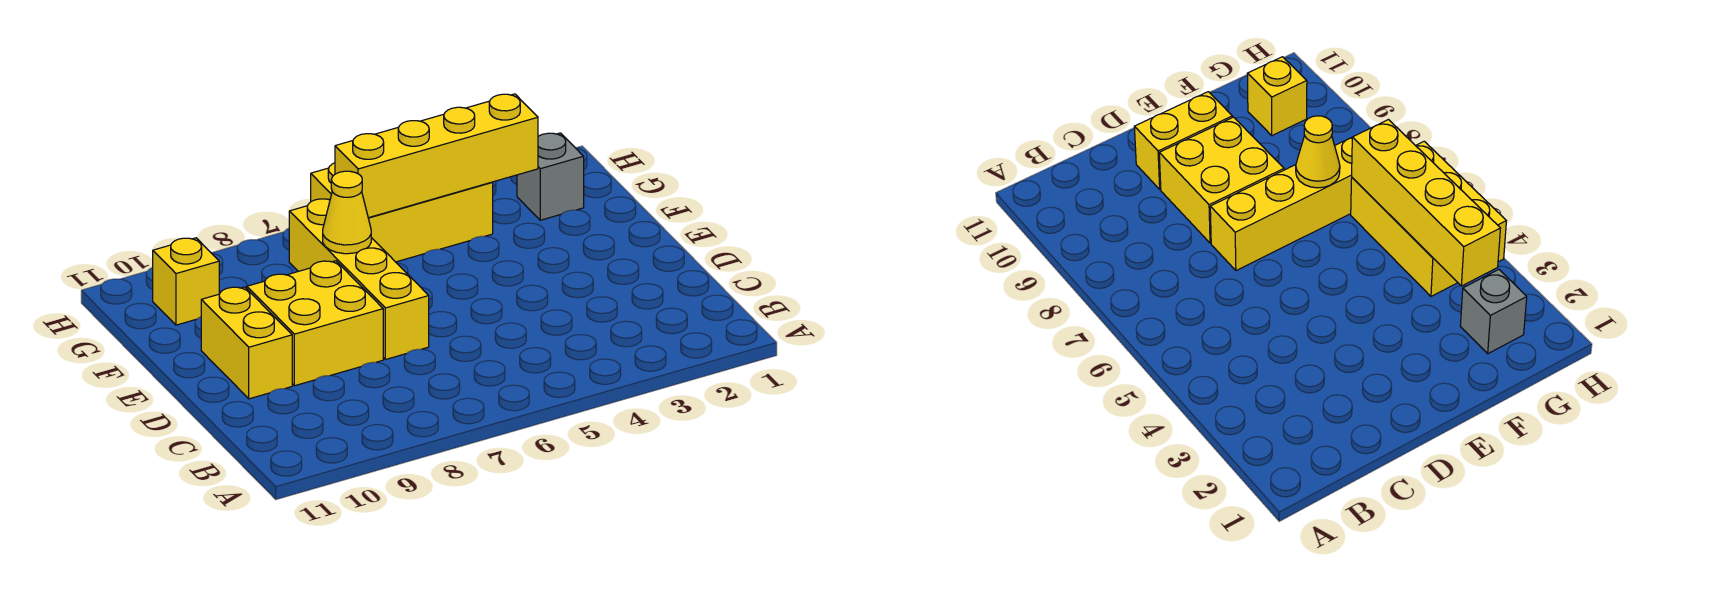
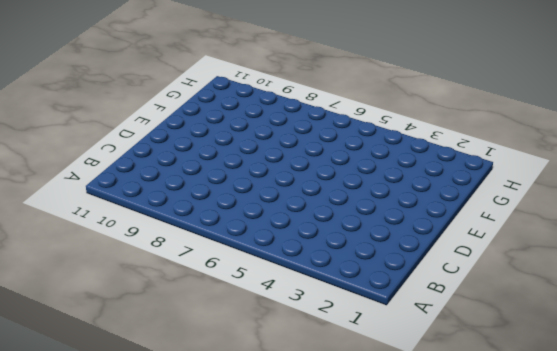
none -> yellow 1x4 brick [289,199,429,360]
none -> yellow 2x2 brick [247,261,383,386]

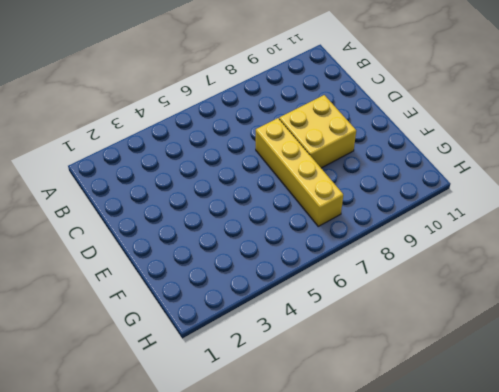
none -> yellow 1x2 brick [201,287,292,399]
none -> grey 1x1 brick [517,133,584,220]

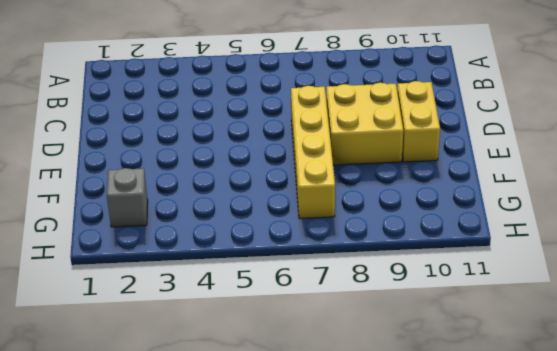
none -> yellow 2x3 brick [311,163,493,262]
none -> yellow 1x1 brick [153,238,219,325]

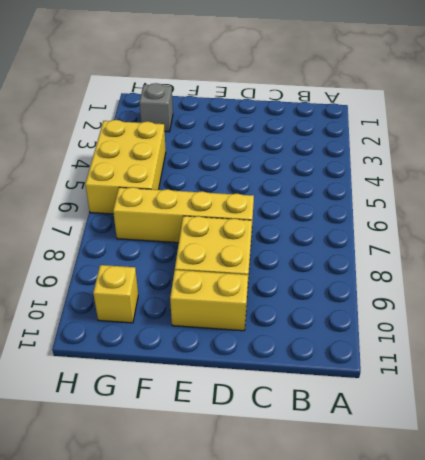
none -> yellow 1x1 cone [323,171,371,254]
none -> yellow 1x4 brick [335,94,538,218]

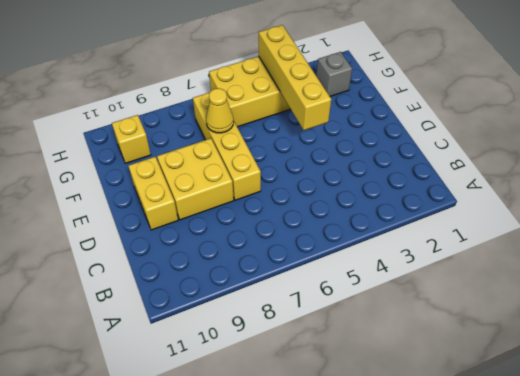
yellow 1x4 brick [259,25,331,130] -> yellow 1x4 brick turned to [335,94,538,218]

